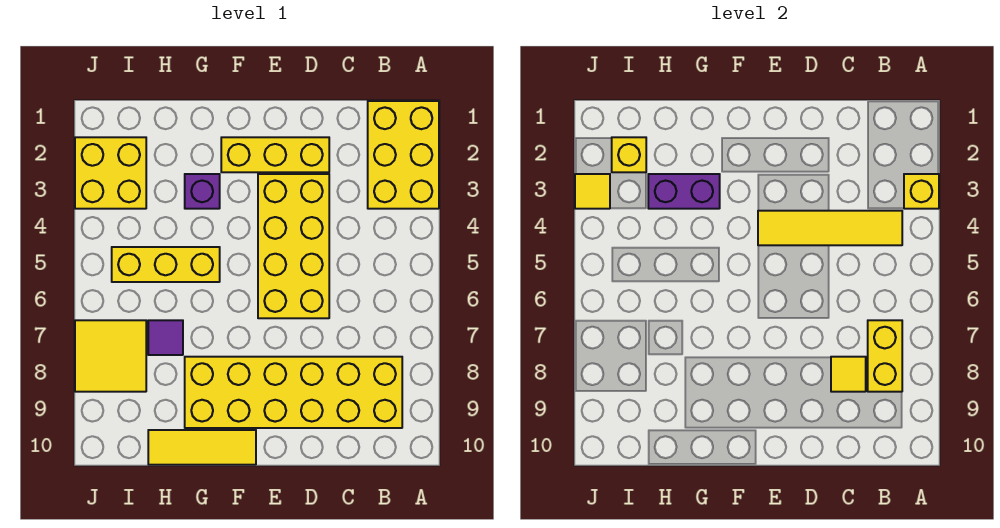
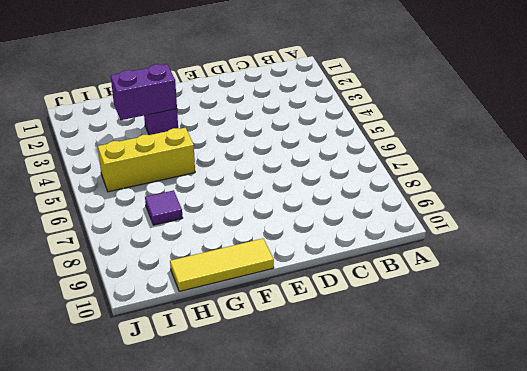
none -> yellow 2x3 brick [368,101,439,209]
none -> yellow 2x6 brick [185,357,402,428]
none -> yellow 1x3 brick [221,137,329,172]

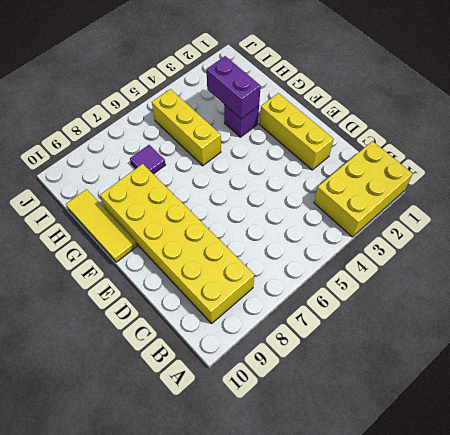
none -> yellow 2x4 brick [258,174,329,318]
none -> yellow 2x2 brick [75,137,146,209]
none -> yellow 2x2 tile [75,320,146,392]

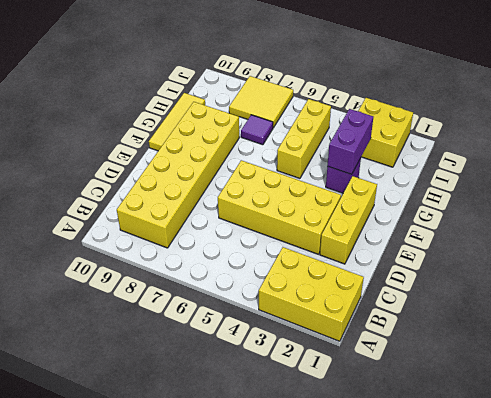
none -> yellow 1x1 brick [904,174,939,209]
none -> yellow 1x4 tile [758,211,902,245]
none -> yellow 1x2 brick [868,320,902,392]

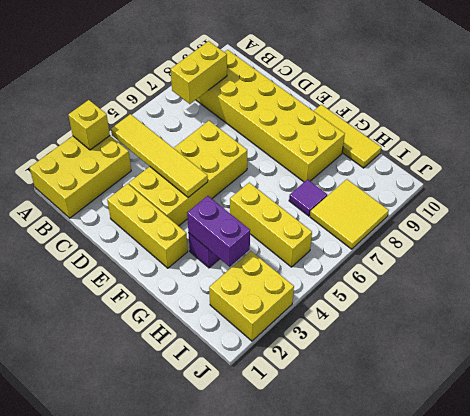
none -> yellow 1x1 tile [831,357,866,392]
none -> yellow 1x1 brick [612,137,646,172]
none -> yellow 1x1 tile [575,174,610,209]

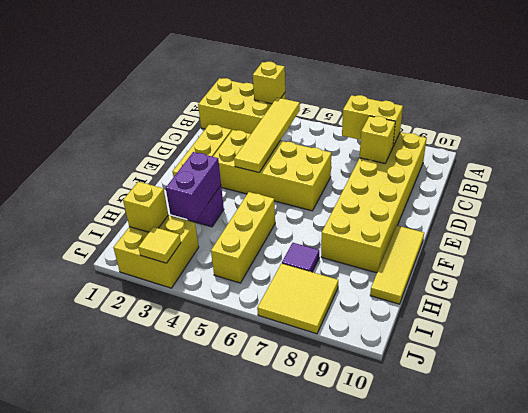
yellow 1x1 brick [360,116,395,163] -> yellow 1x1 tile [831,357,866,392]

